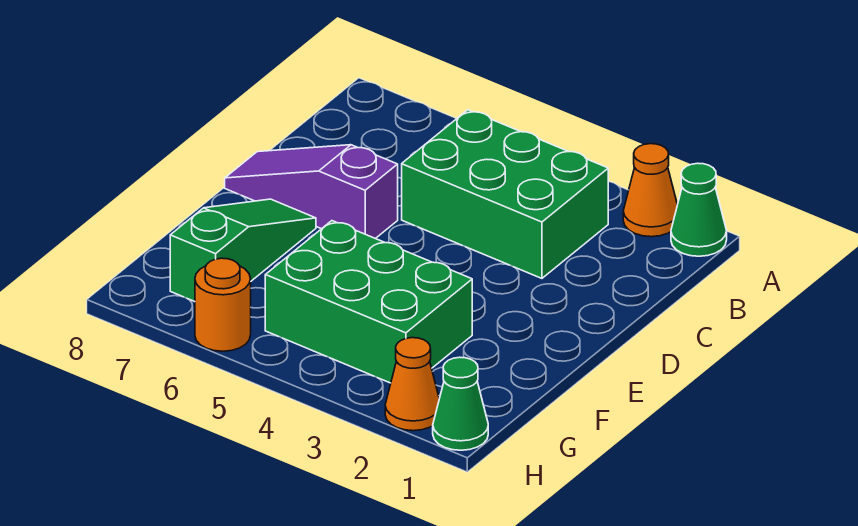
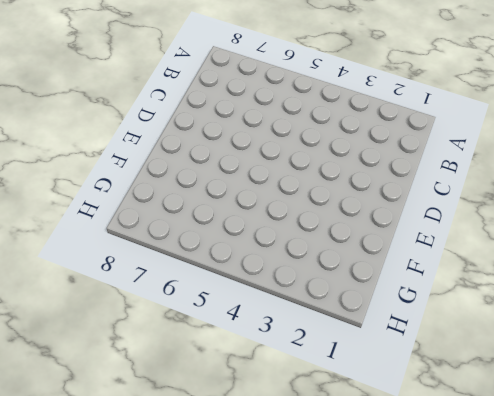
none -> green 1x1 cone [671,163,727,256]
none -> orange 1x1 cone [623,144,677,237]

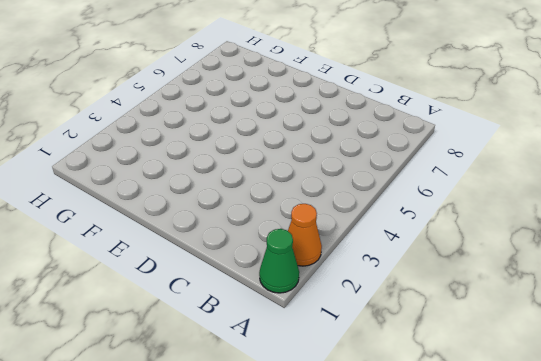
none -> green 2x3 brick [402,110,608,278]
none -> purple 1x3 slope [225,145,398,239]

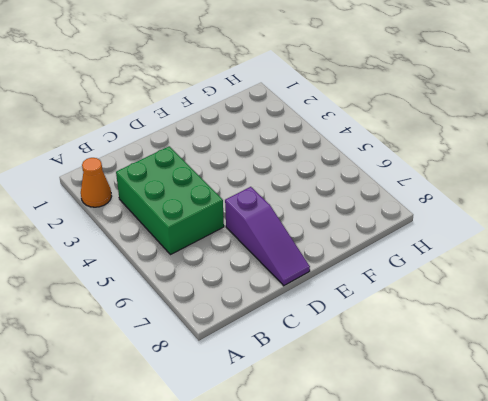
none -> green 1x1 cone [671,163,727,256]
none -> green 1x3 slope [170,199,316,302]

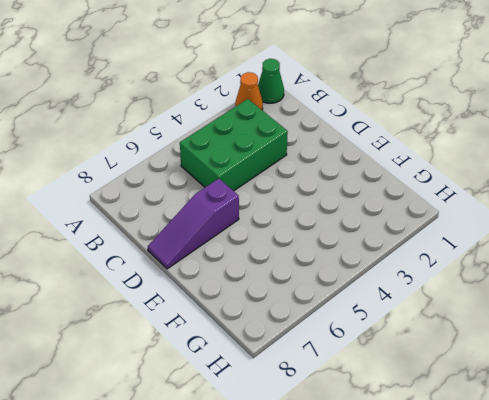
none -> green 1x3 slope [170,199,316,302]
none -> green 2x3 brick [265,221,472,383]

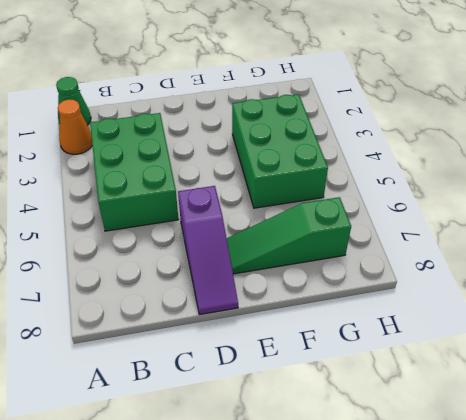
none -> green 1x1 cone [433,357,488,450]
none -> orange 1x1 cone [385,338,439,431]

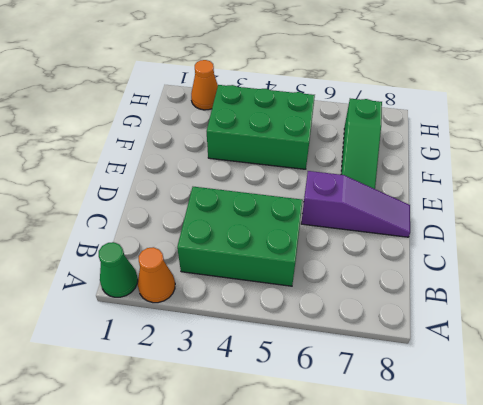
none -> green 1x1 cone [433,357,488,450]
none -> orange 1x1 round brick [195,258,251,351]

